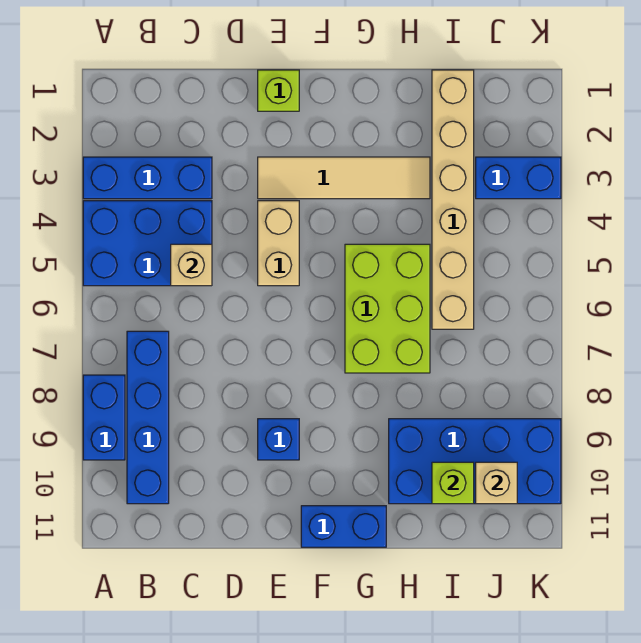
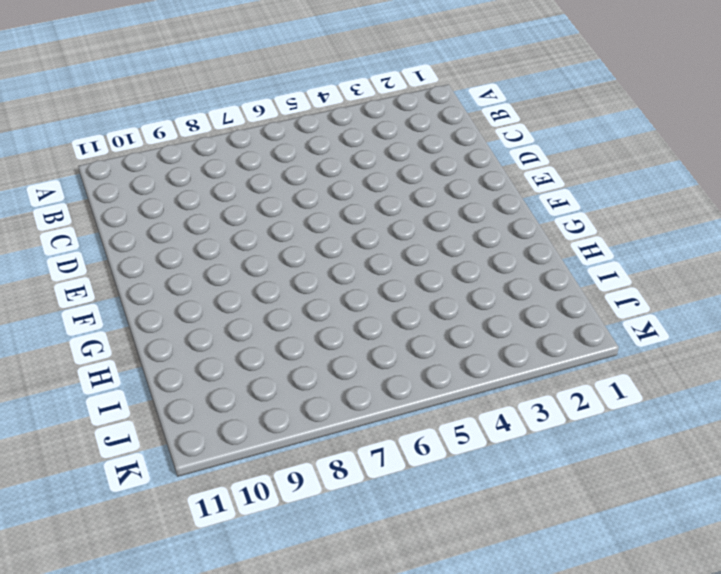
none -> blue 1x3 brick [83,157,212,199]
none -> blue 2x3 brick [83,201,212,286]
none -> blue 1x2 brick [83,375,125,460]

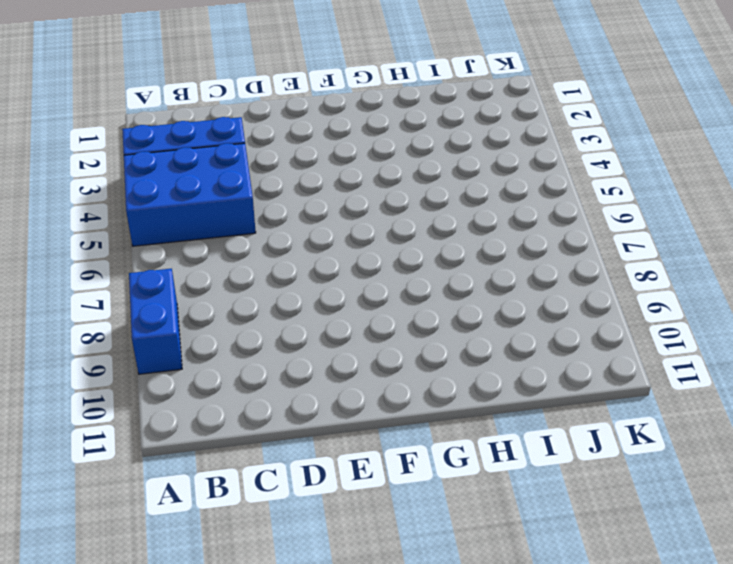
none -> blue 1x4 brick [127,331,169,504]
none -> lime 1x1 brick [258,70,299,111]
none -> tan 1x4 tile [258,157,430,199]

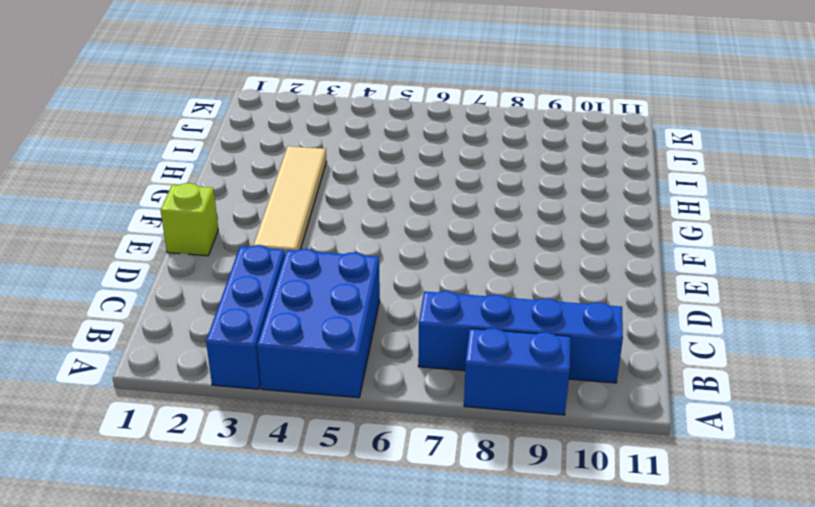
none -> tan 1x2 brick [258,201,299,286]
none -> blue 1x1 brick [258,419,299,460]
none -> blue 1x2 brick [301,506,386,547]

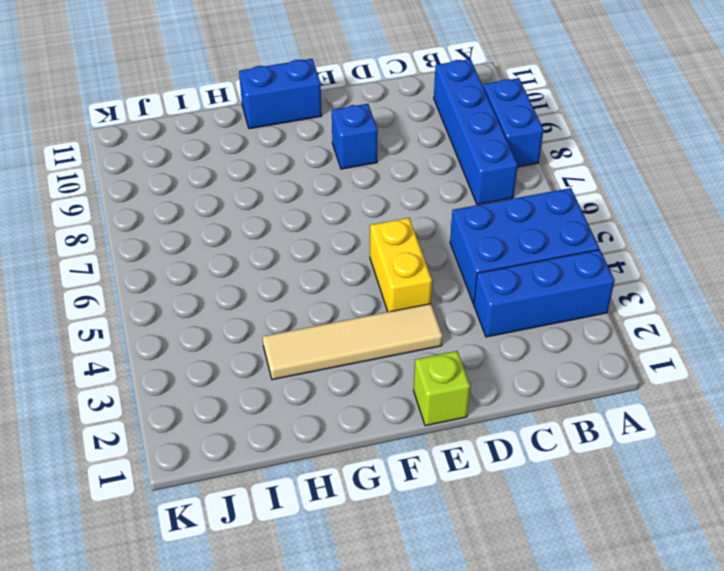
yellow 1x2 brick [370,218,432,312] -> tan 1x2 brick [258,201,299,286]
none -> lime 2x3 brick [345,244,430,373]
none -> blue 2x4 brick [389,419,561,504]
none -> tan 1x6 brick [432,70,474,329]

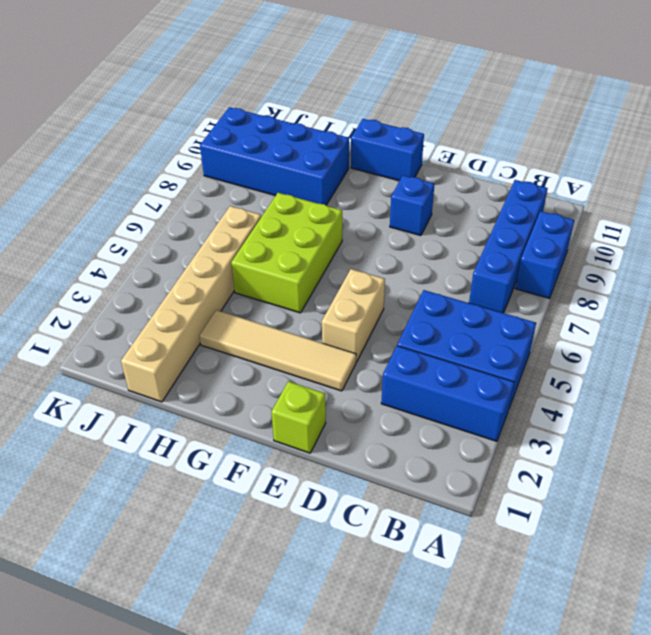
none -> blue 1x2 brick [476,157,561,199]
none -> tan 1x1 brick [171,244,212,286]
none -> lime 1x1 brick [432,462,474,504]

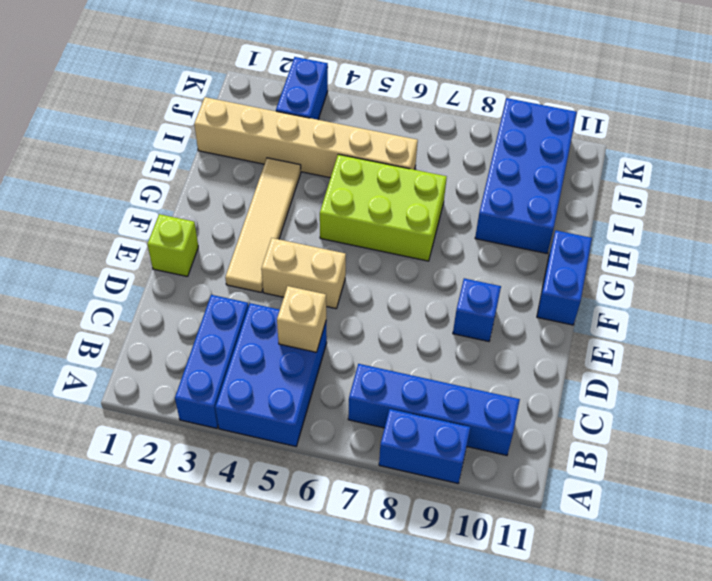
none -> lime 1x1 brick [432,462,474,504]
none -> tan 1x1 brick [476,462,517,504]

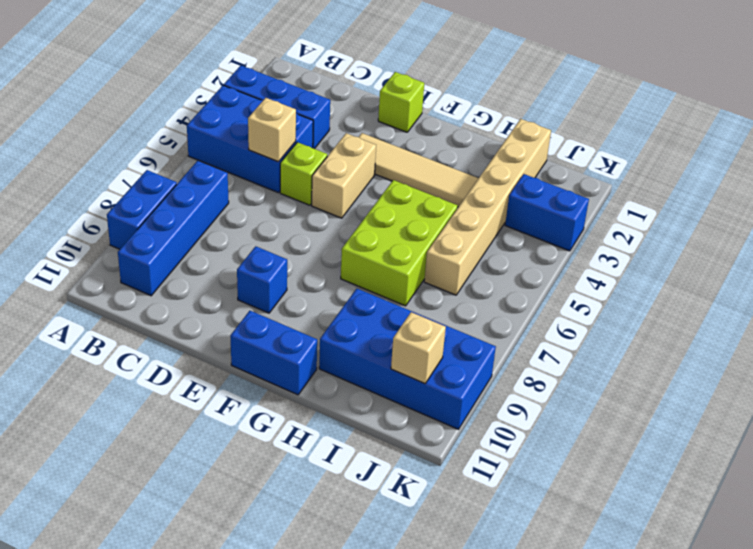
lime 1x1 brick [280,142,327,205] -> lime 1x1 brick moved to [432,462,474,504]

